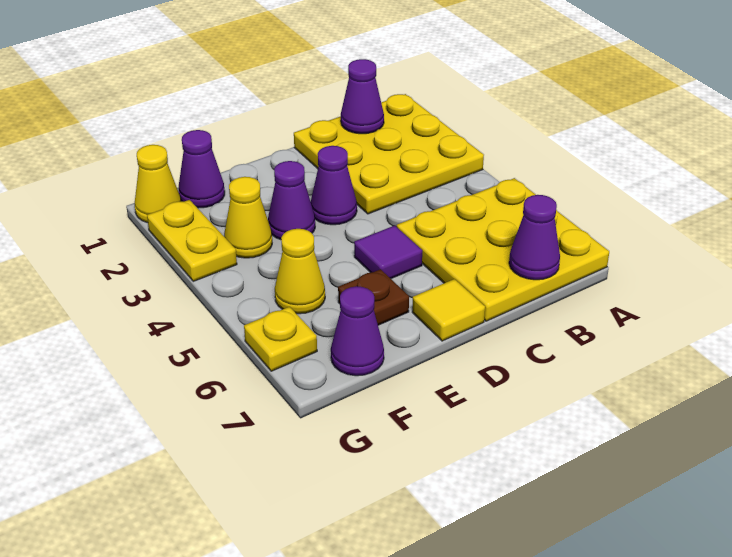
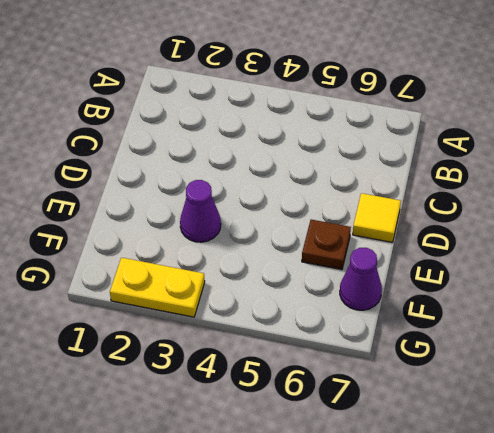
none -> yellow 3x3 plate [294,94,484,214]
none -> yellow 3x3 plate [397,178,609,321]
none -> purple 1x1 cone [311,146,357,225]

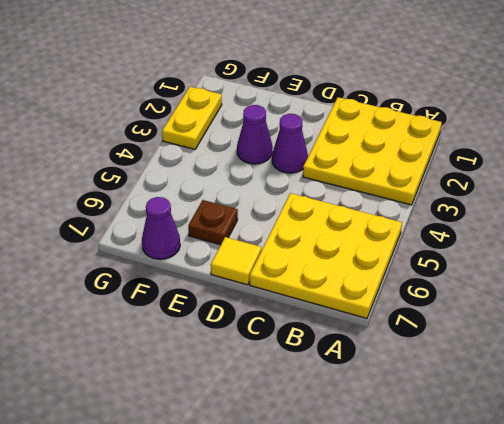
none -> purple 1x1 tile [354,226,422,279]
none -> purple 1x1 cone [179,130,225,208]
none -> yellow 1x1 cone [224,177,272,258]

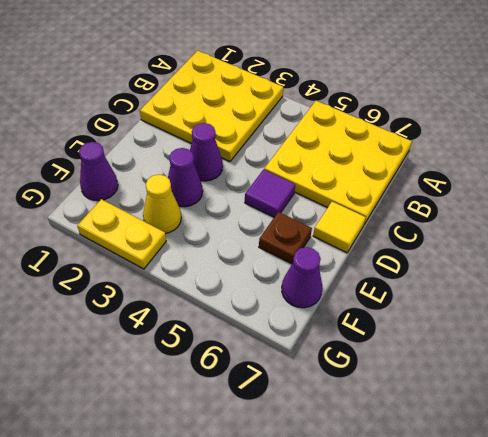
none -> yellow 1x1 cone [275,229,325,314]
none -> yellow 1x1 cone [135,145,181,223]
none -> yellow 1x1 plate [244,307,317,371]

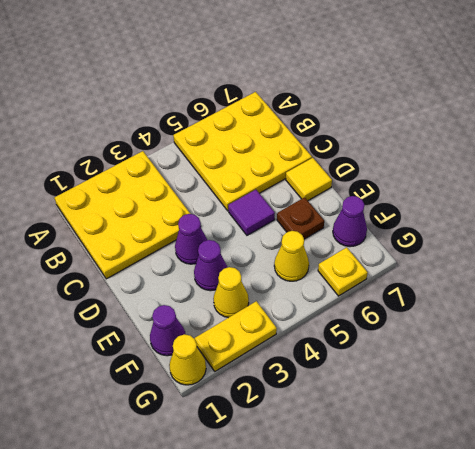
none -> purple 1x1 cone [341,59,384,134]
none -> purple 1x1 cone [509,195,560,280]

